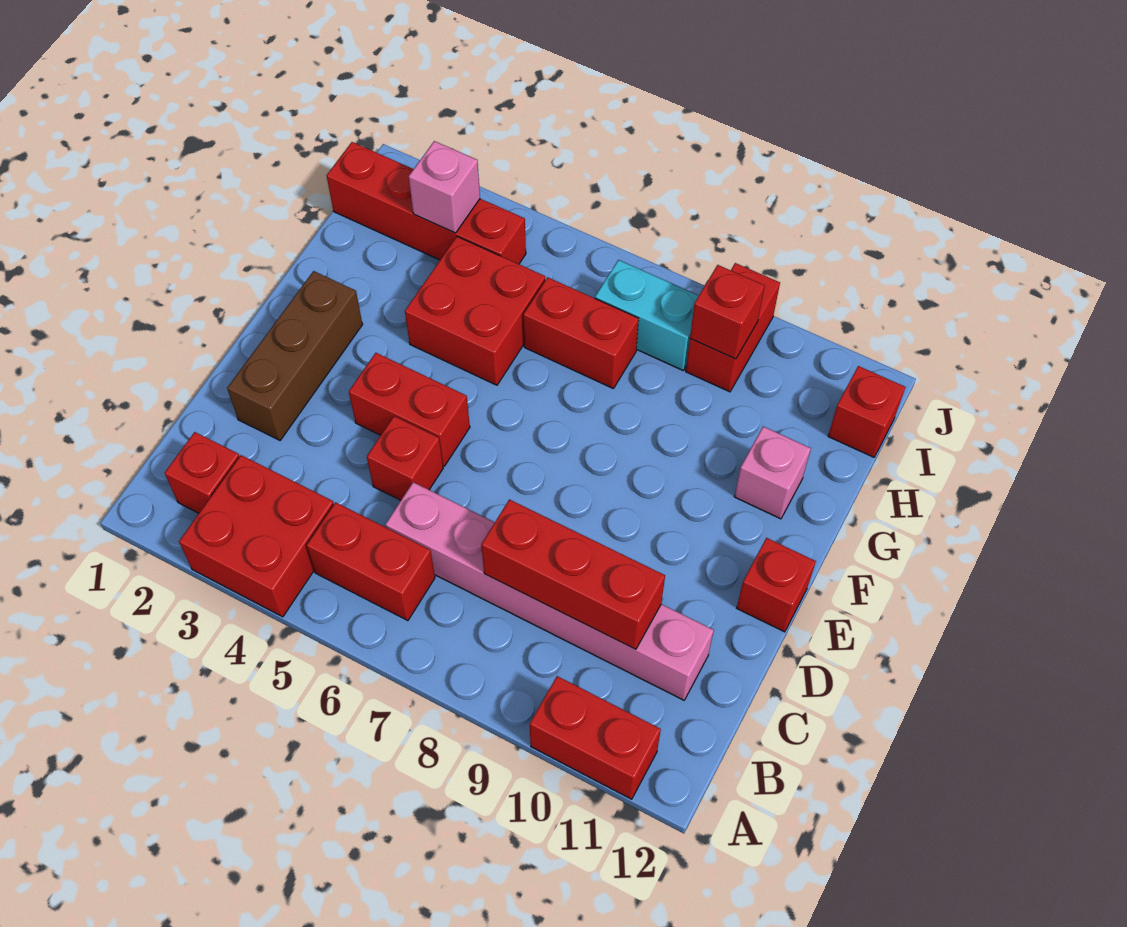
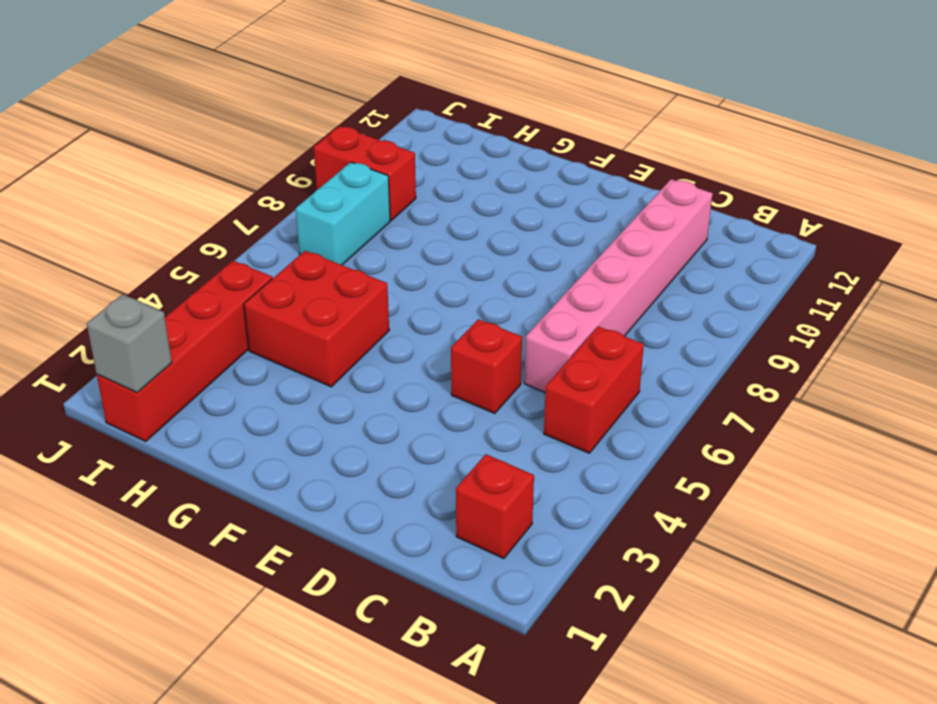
grey 1x1 brick [87,294,172,393] -> none
none -> red 2x2 brick [179,455,334,617]
none -> red 1x2 brick [530,676,661,799]
none -> brown 1x3 brick [227,271,362,440]

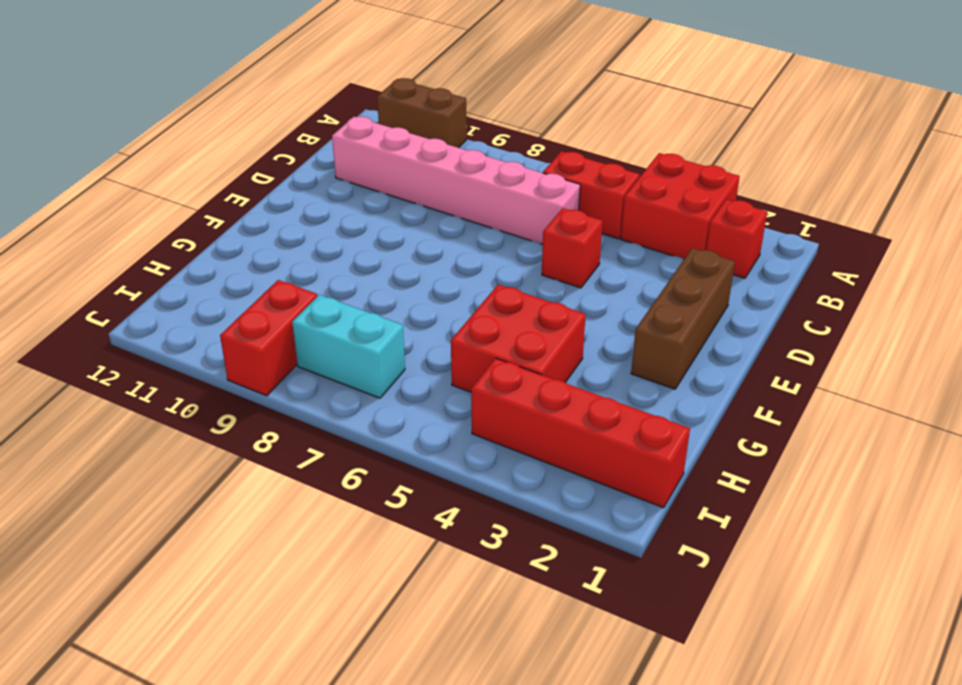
brown 1x2 brick [377,78,467,148] -> red 1x2 brick [530,676,661,799]
none -> red 1x2 brick [349,353,470,466]
none -> red 1x1 brick [737,538,816,632]
none -> pink 1x1 brick [734,426,811,519]

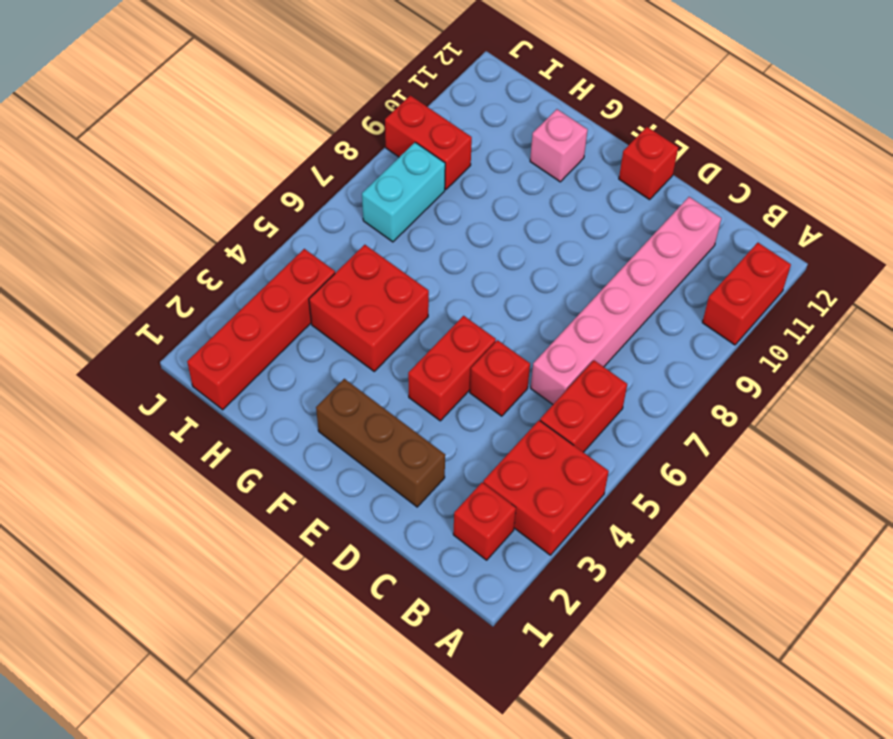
none -> red 1x2 brick [523,277,639,389]
none -> red 1x1 brick [828,366,905,457]
none -> red 1x3 brick [481,499,665,649]

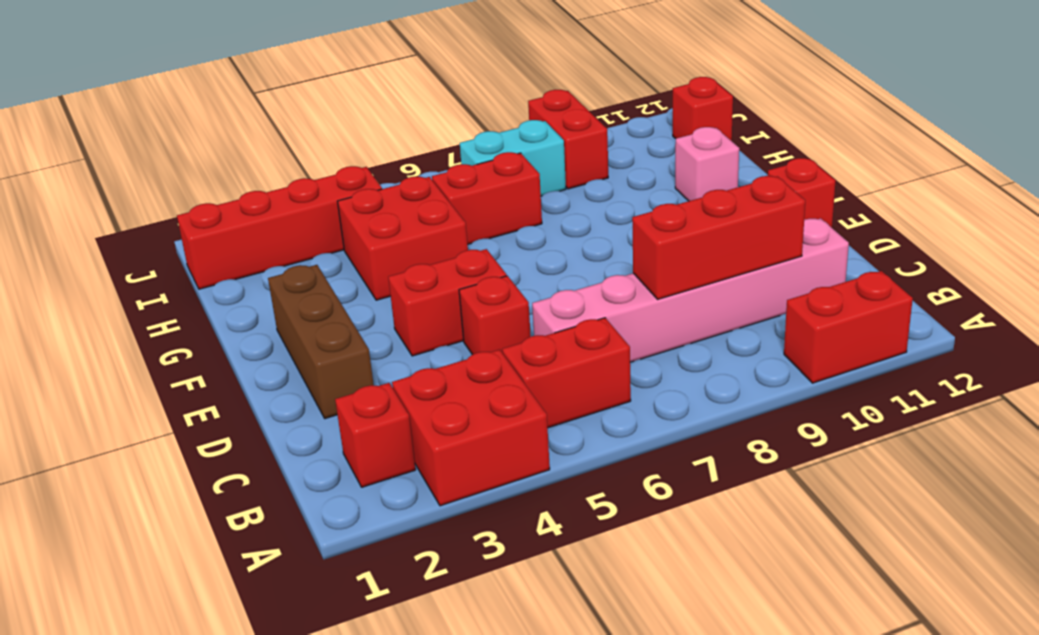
none -> pink 1x1 brick [409,141,480,233]
none -> red 1x1 brick [690,265,765,359]

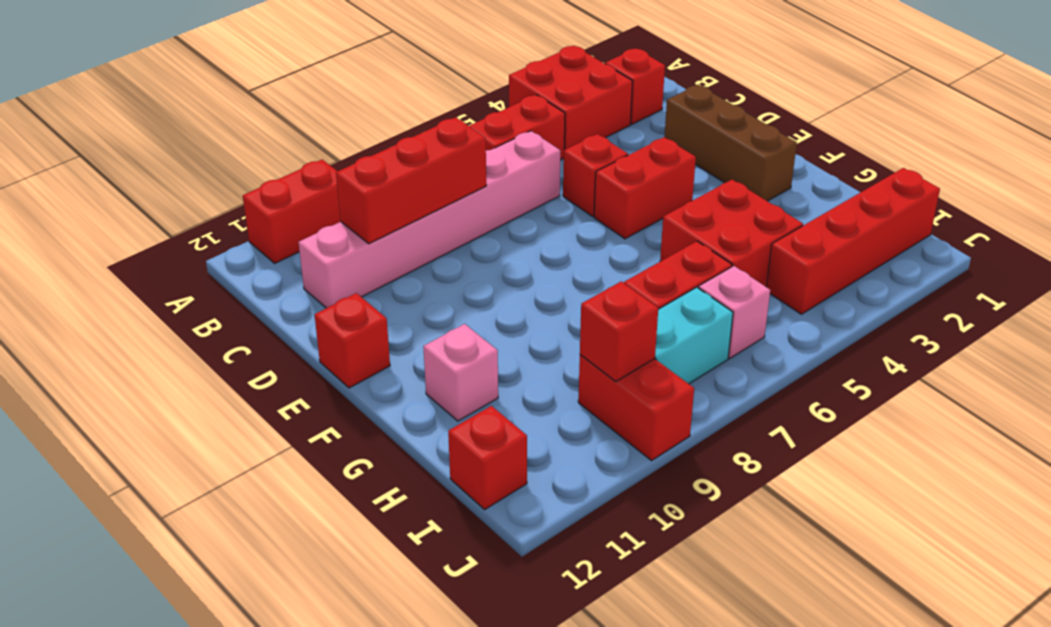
pink 1x1 brick [698,266,770,358] -> pink 1x1 brick moved to [409,141,480,233]

